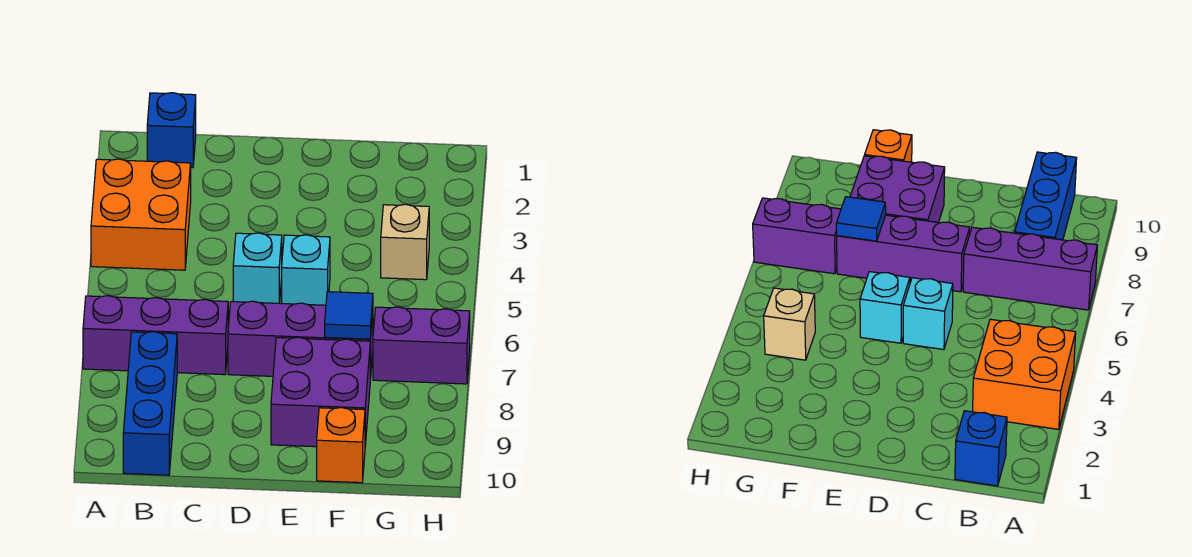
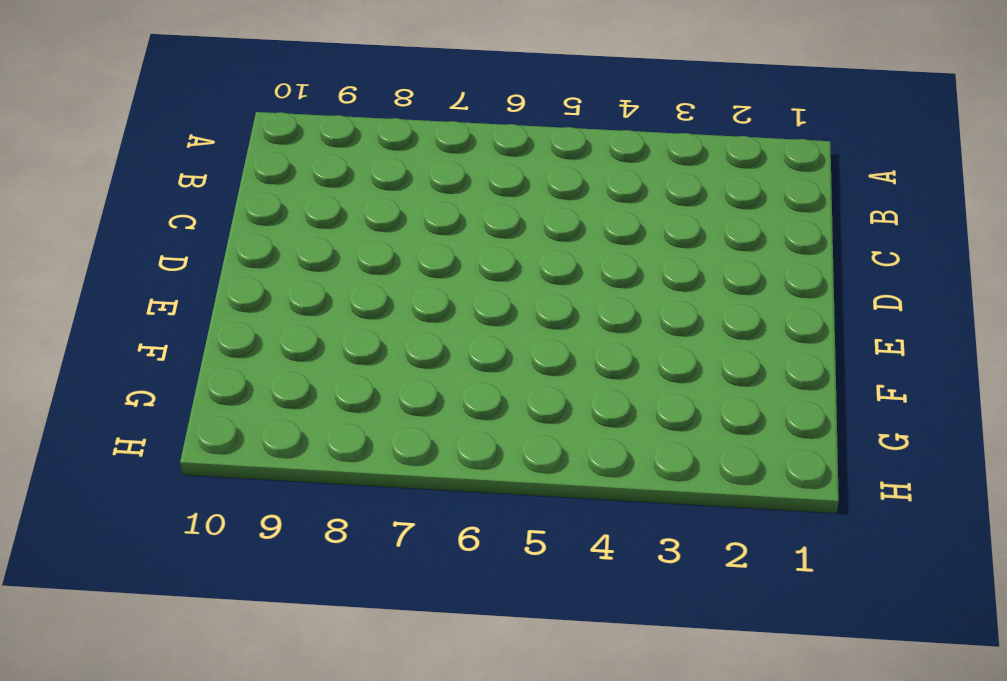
none -> orange 2x2 brick [91,159,191,270]
none -> purple 1x3 brick [83,296,228,375]
none -> blue 1x1 brick [147,93,196,168]

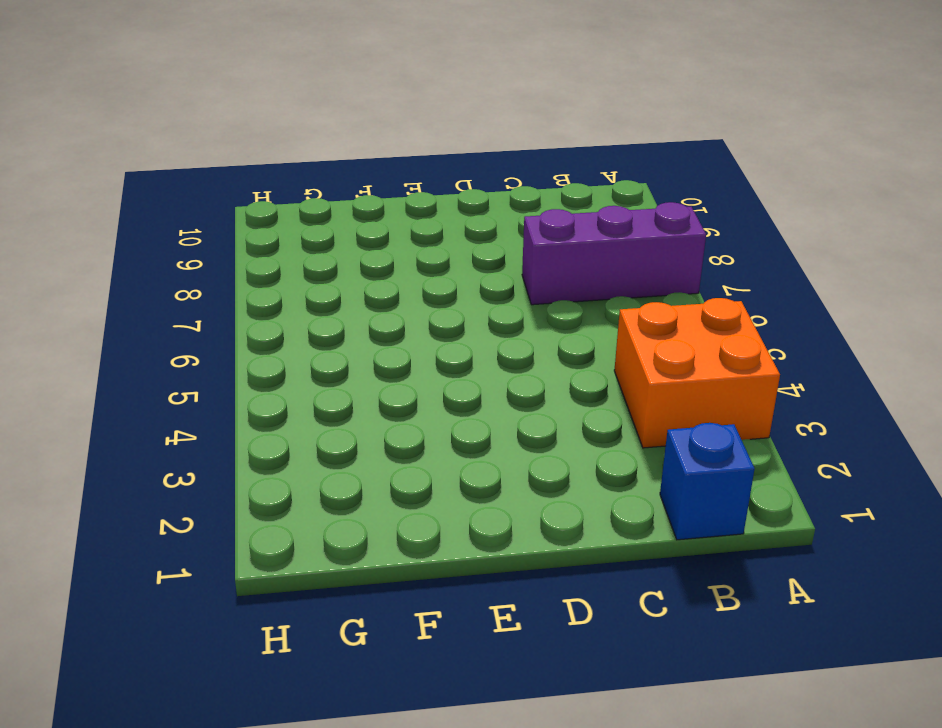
none -> blue 1x3 brick [123,332,177,475]
none -> cyan 1x1 brick [233,233,282,303]
none -> purple 1x3 brick [228,301,373,380]

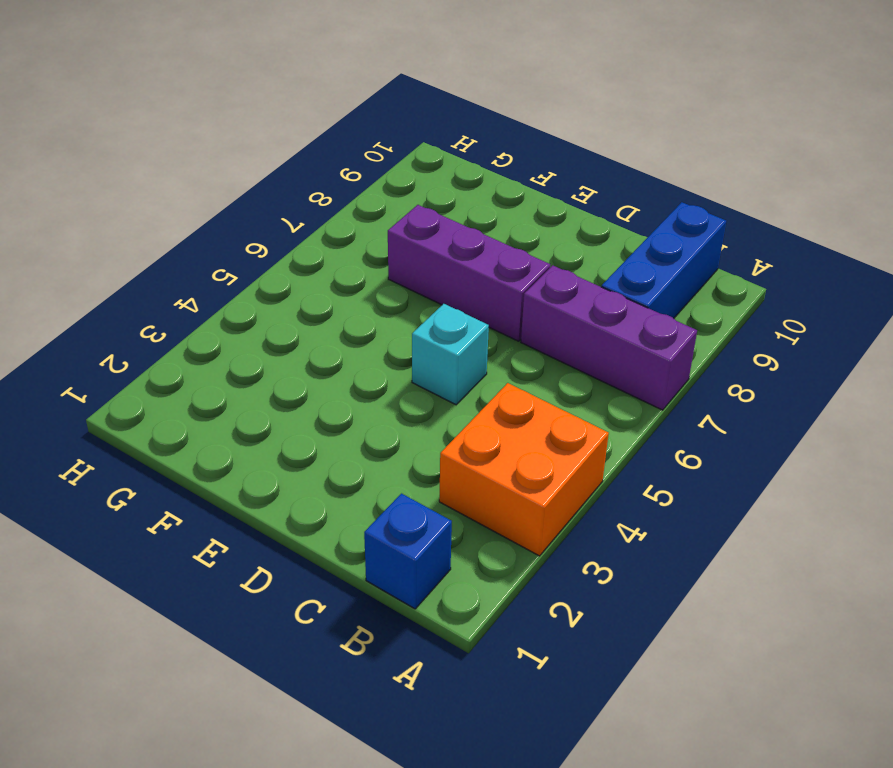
none -> cyan 1x1 brick [282,235,330,305]
none -> purple 2x2 brick [271,337,370,447]
none -> orange 1x1 brick [317,407,365,483]

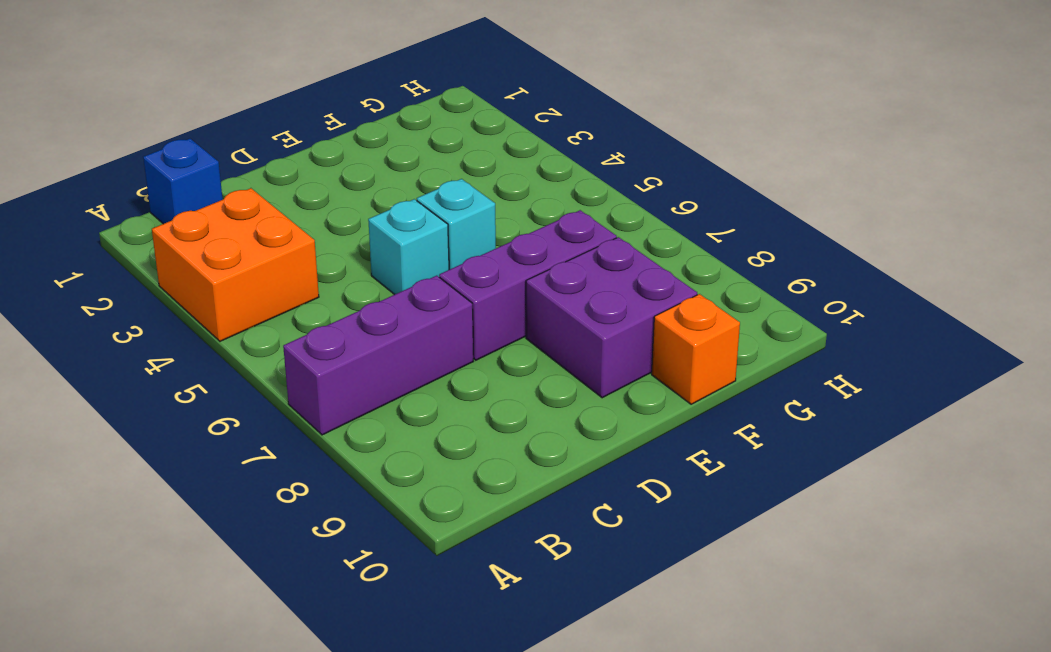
none -> blue 1x3 brick [123,332,177,475]
none -> tan 1x1 brick [381,204,429,280]
none -> purple 1x2 brick [373,307,470,384]

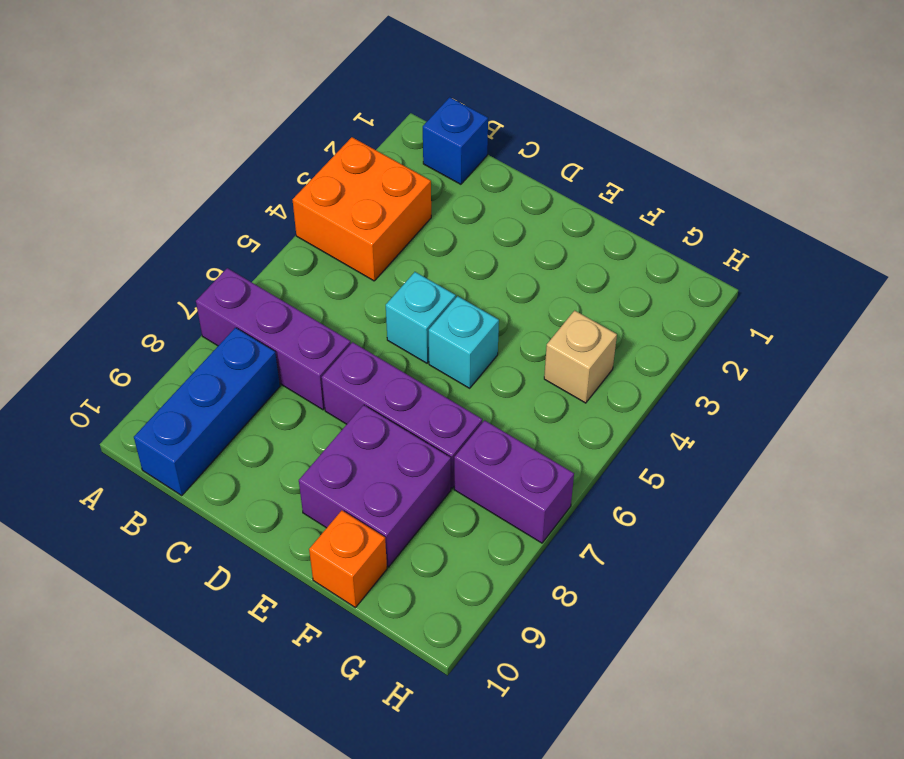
none -> blue 1x1 tile [325,292,373,339]

